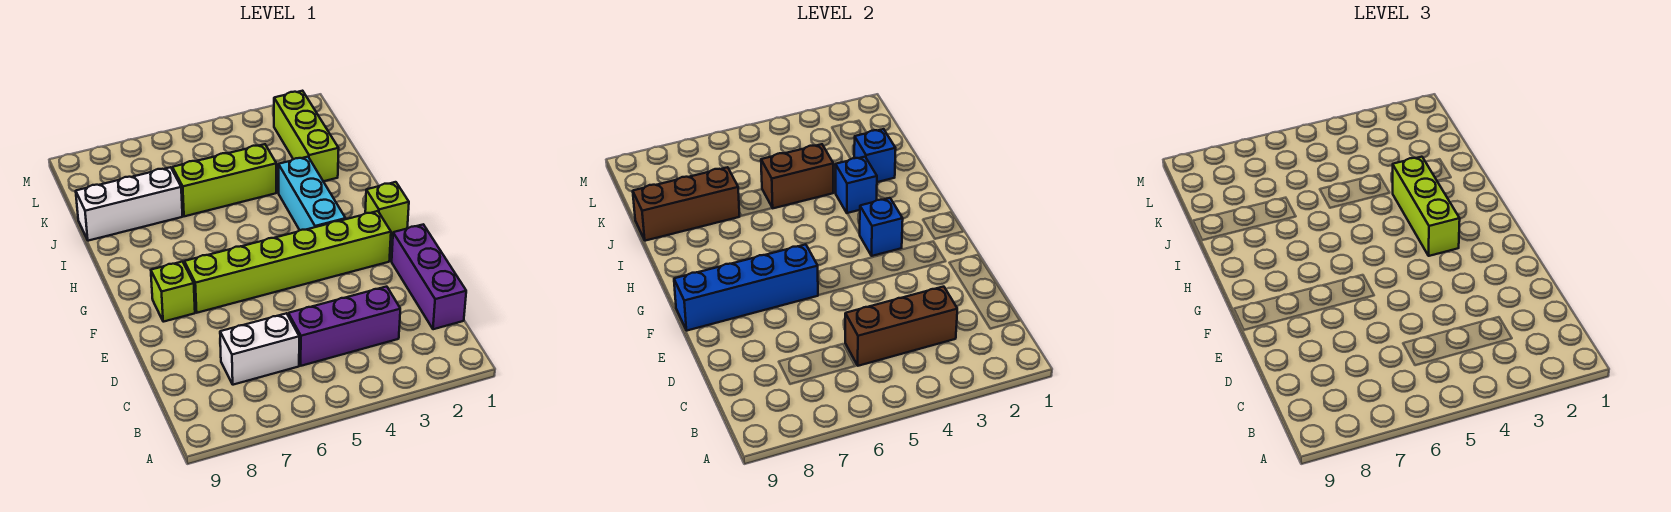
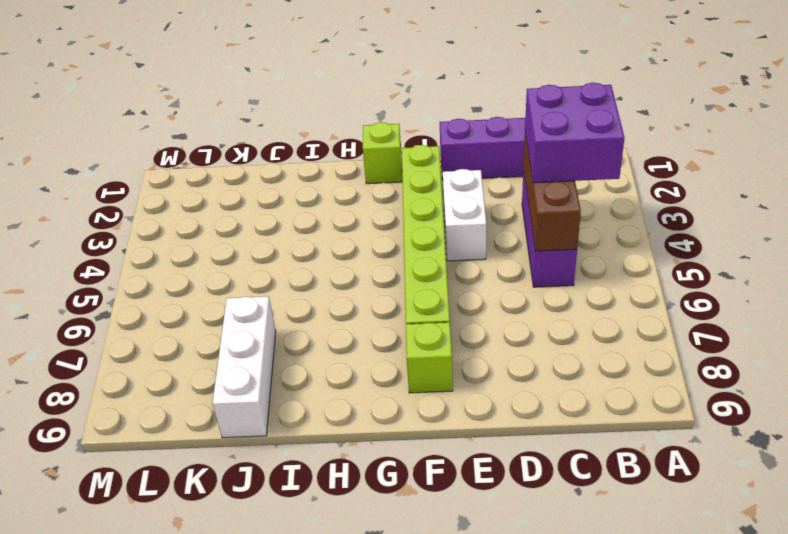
purple 2x2 brick [525,83,624,183] -> none
white 1x2 brick [443,169,486,261] -> white 1x2 brick moved to [220,313,299,385]
none -> cyan 1x3 brick [279,157,346,230]
none -> lime 1x3 brick [274,91,339,181]
none -> lime 1x3 brick [172,144,276,216]

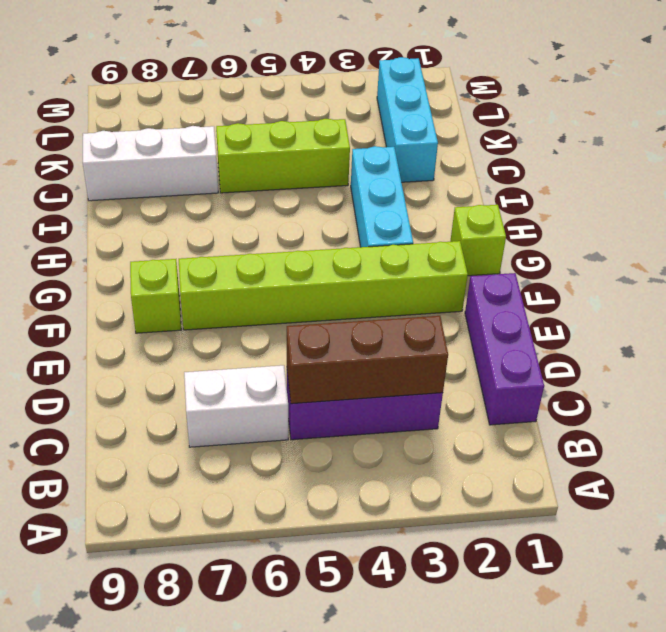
cyan 1x3 brick [377,57,438,182] -> lime 1x3 brick [274,91,339,181]
none -> blue 1x4 brick [674,244,818,331]
none -> blue 1x1 brick [860,198,903,256]
none -> blue 1x1 brick [836,157,877,213]

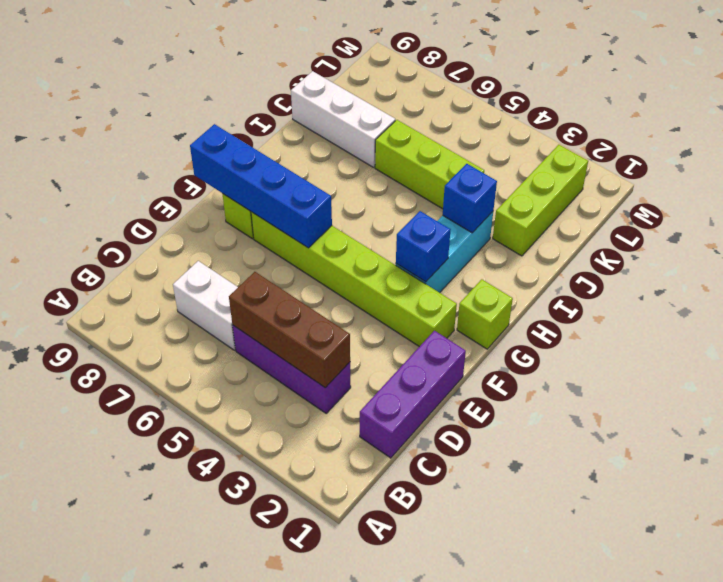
none -> blue 1x1 brick [854,129,896,182]
none -> brown 1x2 brick [761,144,833,208]
none -> brown 1x3 brick [633,167,740,241]

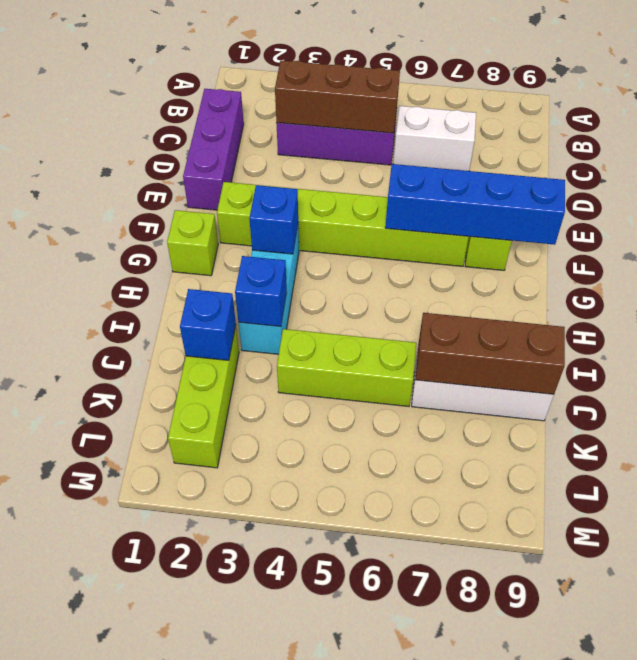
none -> brown 1x2 brick [761,144,833,208]
none -> lime 1x3 brick [1393,157,1460,256]

